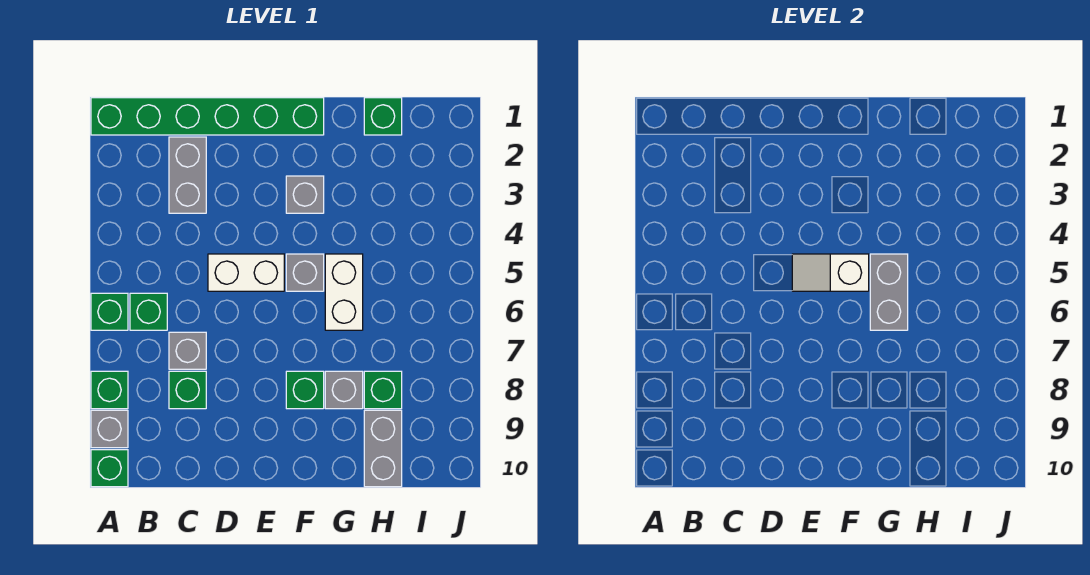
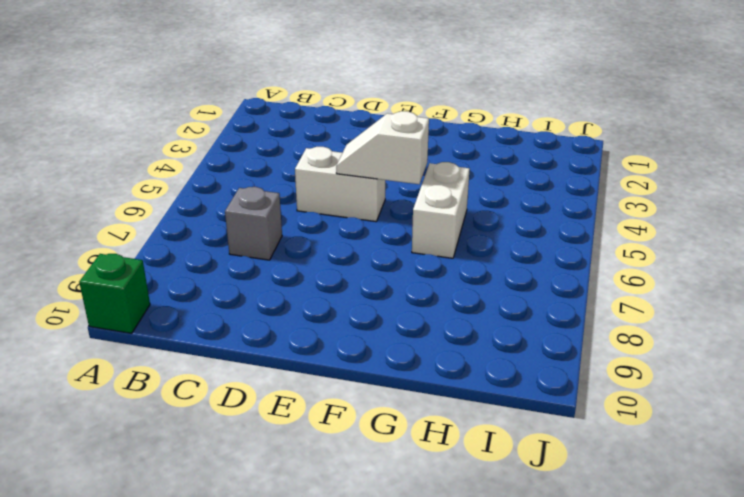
none -> green 1x6 brick [91,98,324,135]
none -> green 1x1 brick [91,293,128,330]
none -> green 1x1 brick [91,371,128,409]

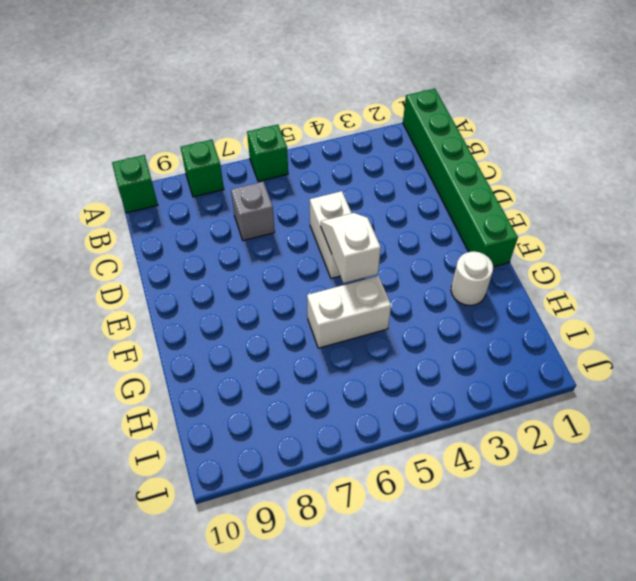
white 1x1 round brick [451,251,493,305] -> none
none -> grey 1x1 brick [91,410,128,448]
none -> green 1x1 brick [130,293,167,330]
none -> grey 1x2 brick [169,137,206,213]

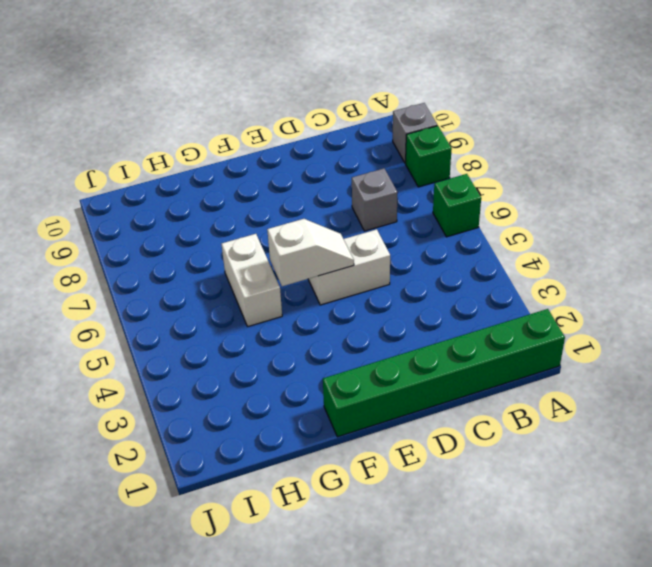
none -> green 1x1 brick [91,450,128,487]
none -> green 1x1 brick [130,293,167,330]
none -> grey 1x2 brick [169,137,206,213]

